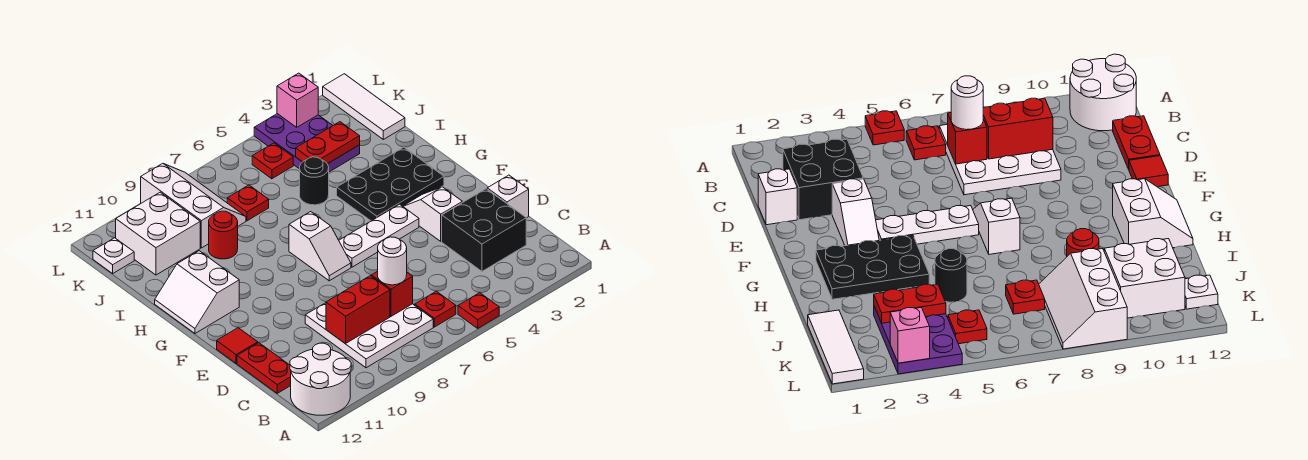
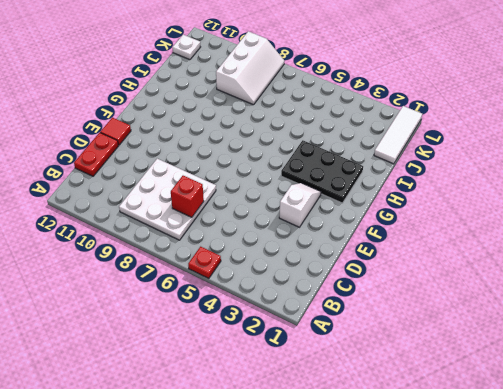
none -> white 2x2 round brick [290,343,351,415]
none -> red 1x1 plate [415,291,456,327]
none -> black 2x2 brick [442,189,526,271]

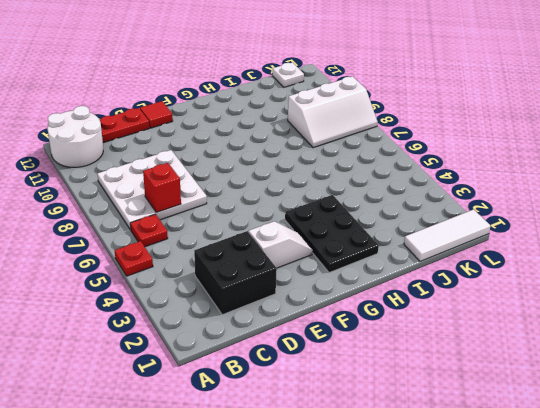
none -> white 1x1 brick [487,175,529,218]
none -> white 1x3 plate [339,204,419,267]
none -> white 1x2 slope [289,212,351,281]

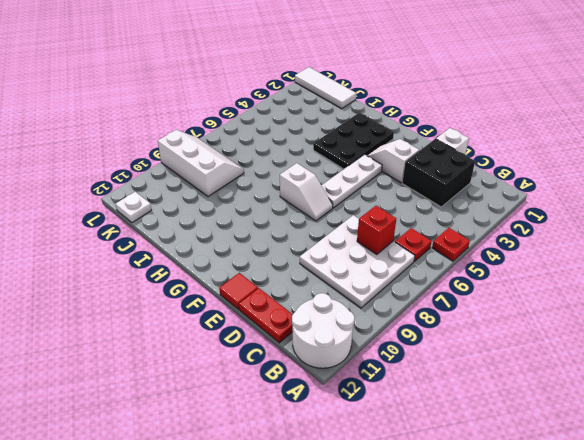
none -> white 2x2 slope [155,251,239,333]
none -> black 1x1 round brick [300,157,329,205]
none -> red 1x1 round brick [209,211,238,259]

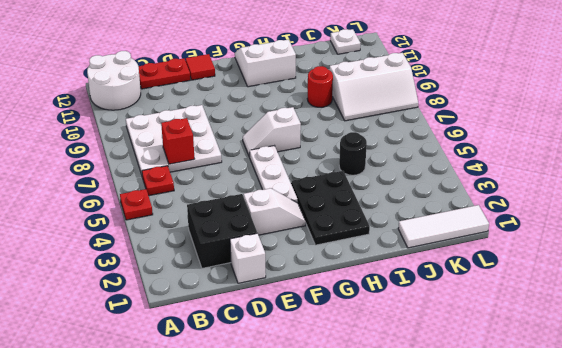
none -> purple 2x3 plate [254,114,360,172]
none -> red 1x1 plate [227,185,269,221]
none -> white 2x2 brick [116,192,200,275]

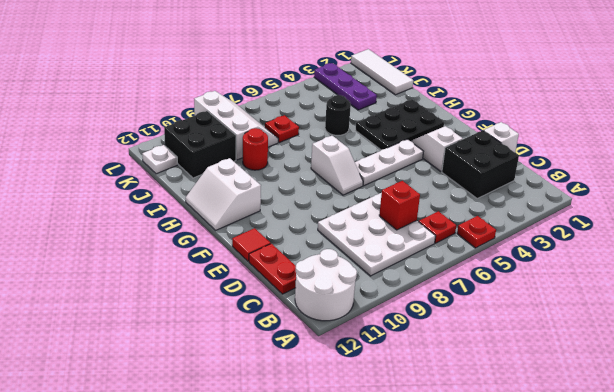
purple 1x3 plate [314,63,377,110] -> purple 2x3 plate [254,114,360,172]
black 2x2 brick [164,111,236,178] -> white 2x2 brick [116,192,200,275]
none -> red 1x1 plate [252,143,293,179]
none -> red 1x2 brick [326,276,390,344]
none -> red 1x2 plate [296,122,360,164]

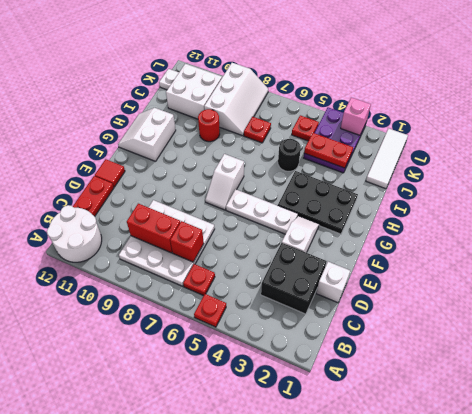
none -> white 1x1 round brick [378,237,407,285]

